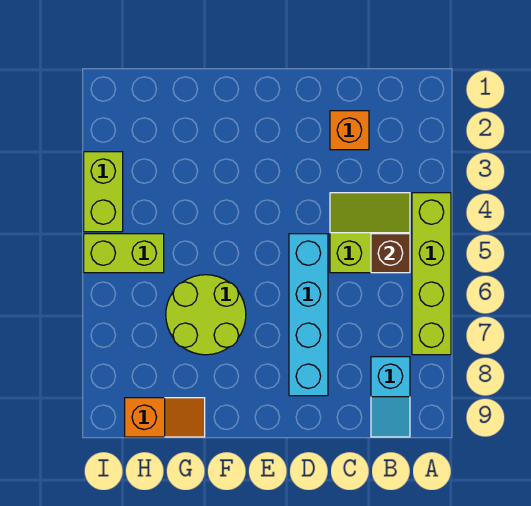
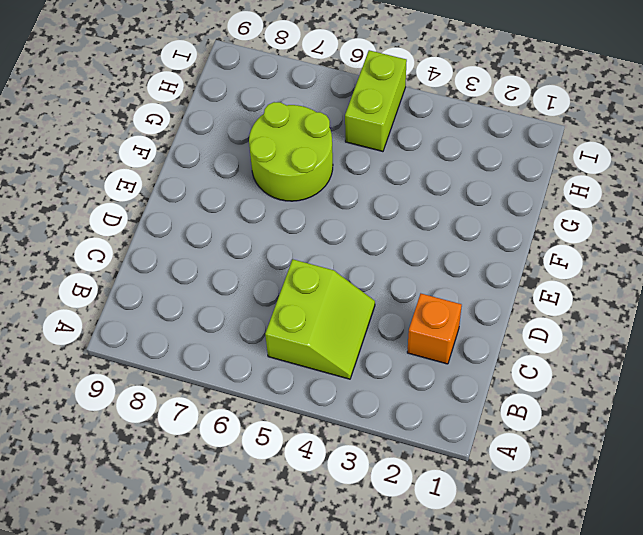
none -> lime 1x4 brick [412,193,451,355]
none -> cyan 1x2 slope [371,357,410,437]

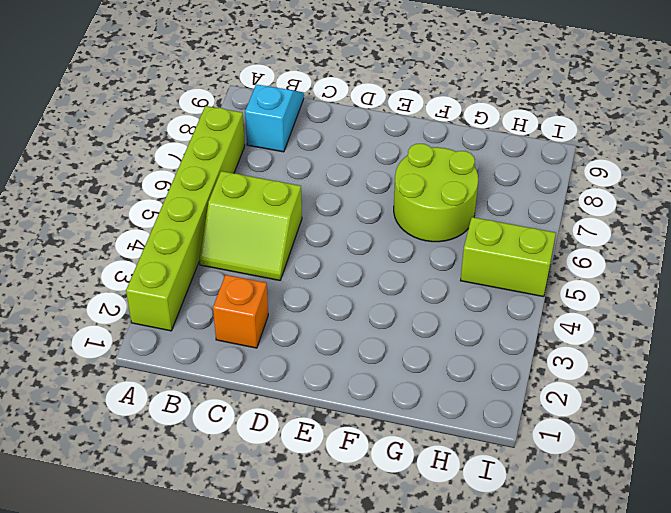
lime 1x6 brick [126,106,245,331] -> lime 1x4 brick [412,193,451,355]
none -> cyan 1x4 brick [289,234,328,396]
none -> orange 1x2 slope [125,398,205,437]

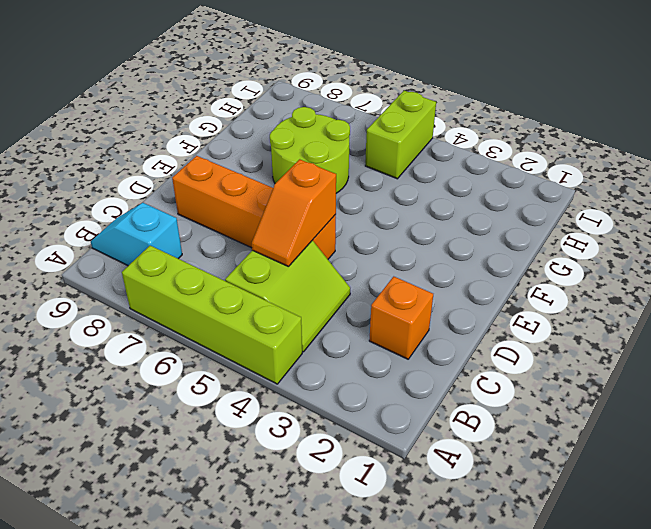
orange 1x2 slope [252,159,336,267] -> orange 1x2 slope moved to [125,398,205,437]
orange 1x4 brick [172,156,336,259] -> cyan 1x4 brick [289,234,328,396]
none -> lime 1x2 brick [84,152,123,232]
none -> brown 1x1 brick [371,234,410,273]

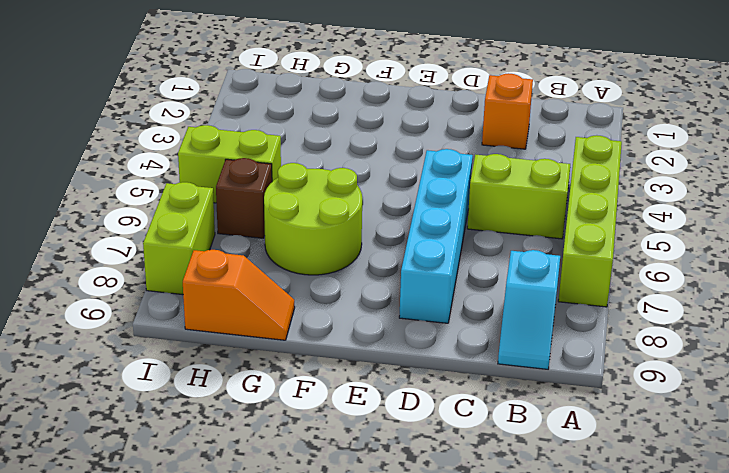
brown 1x1 brick [216,158,272,238] -> brown 1x1 brick moved to [371,234,410,273]
lime 1x2 brick [143,182,215,295] -> lime 1x2 brick moved to [84,152,123,232]

